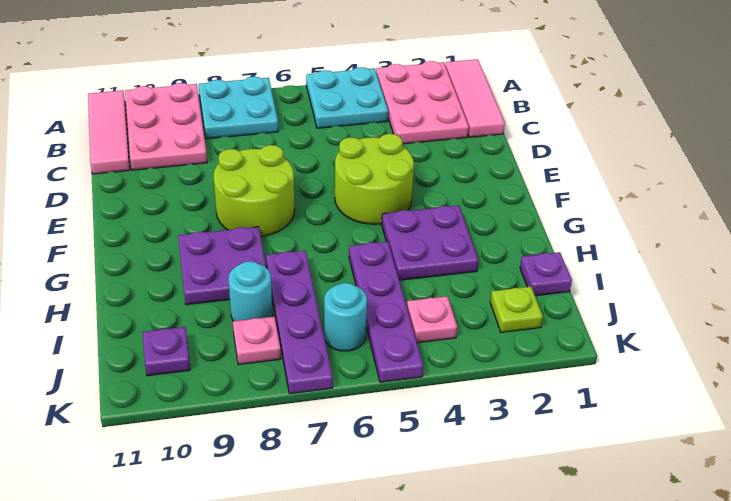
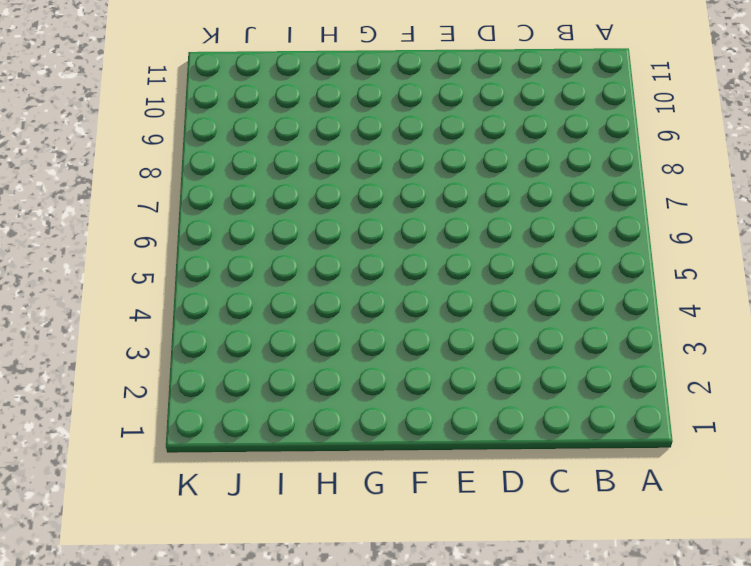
none -> pink 1x3 tile [445,59,505,137]
none -> pink 2x3 plate [376,61,469,144]
none -> cyan 2x2 plate [306,67,388,128]

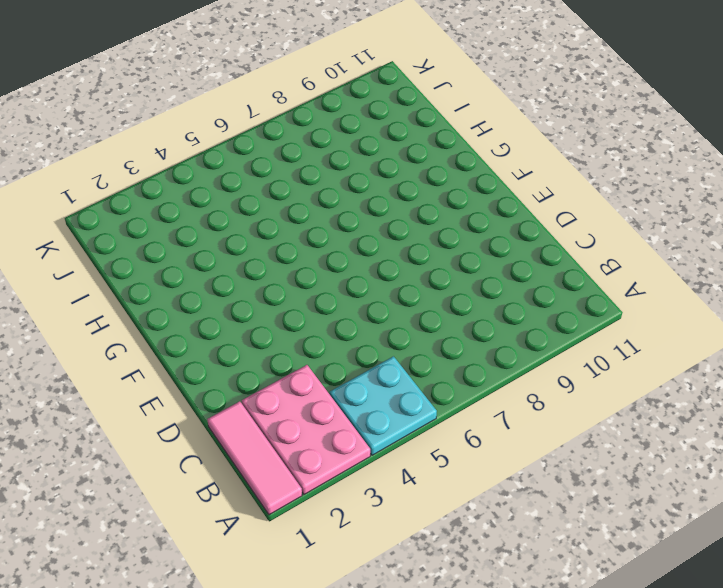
none -> cyan 2x2 plate [199,77,278,139]
none -> pink 2x3 plate [125,83,207,170]
none -> pink 1x3 tile [88,90,130,174]

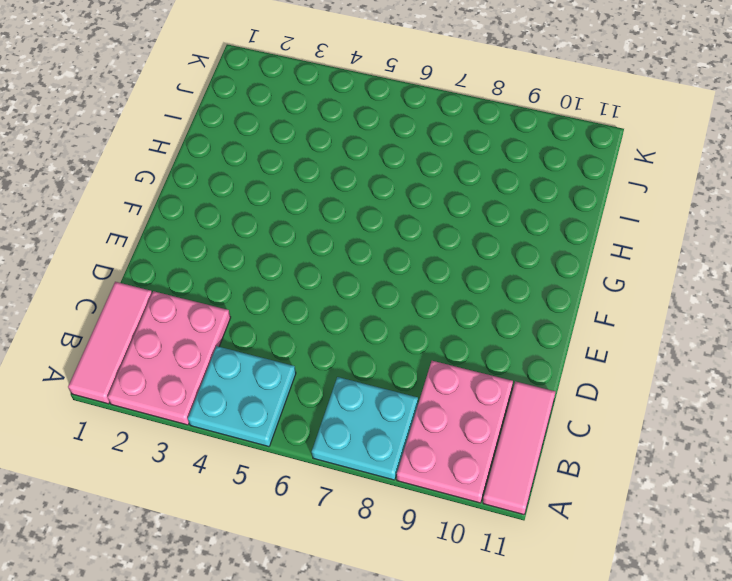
none -> lime 2x2 round brick [335,134,414,224]
none -> lime 2x2 round brick [214,145,295,237]
none -> purple 2x2 plate [382,206,479,280]

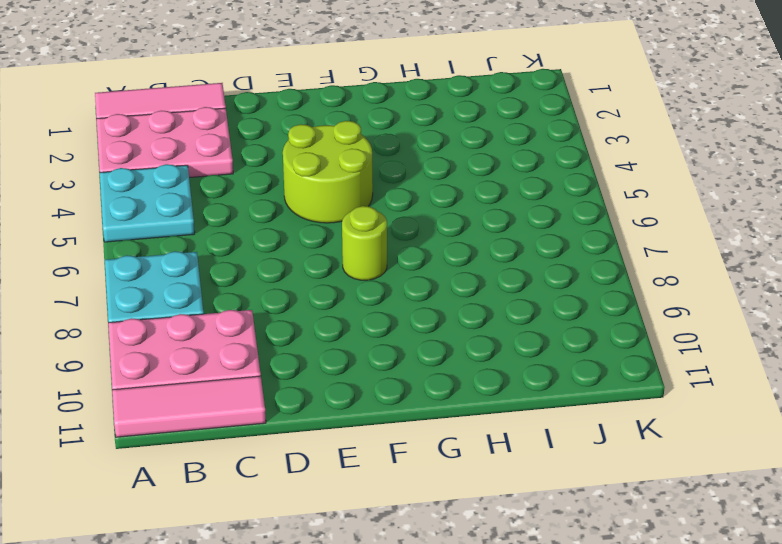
lime 1x1 round brick [342,206,387,280] -> lime 2x2 round brick [214,145,295,237]
none -> purple 2x2 plate [382,206,479,280]
none -> purple 2x2 plate [178,227,266,305]
none -> purple 1x4 plate [349,242,423,382]

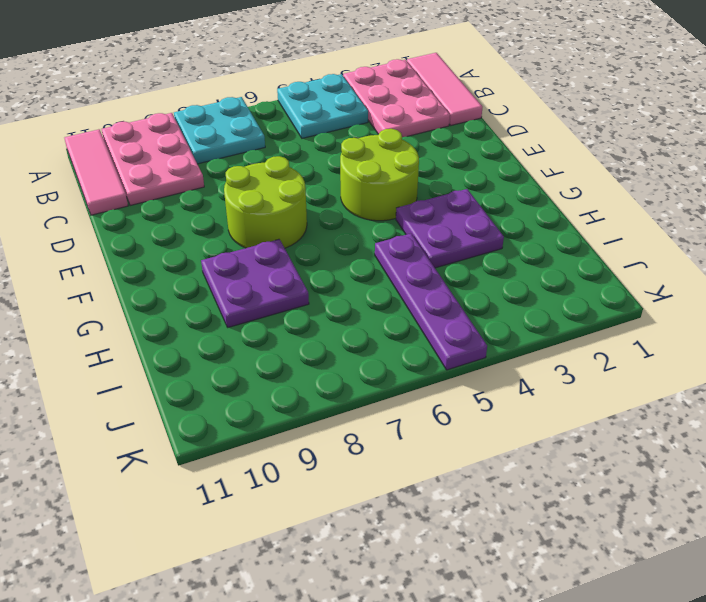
none -> purple 1x4 plate [266,251,333,394]
none -> purple 1x1 plate [520,252,572,296]
none -> cyan 1x1 round brick [228,261,272,321]

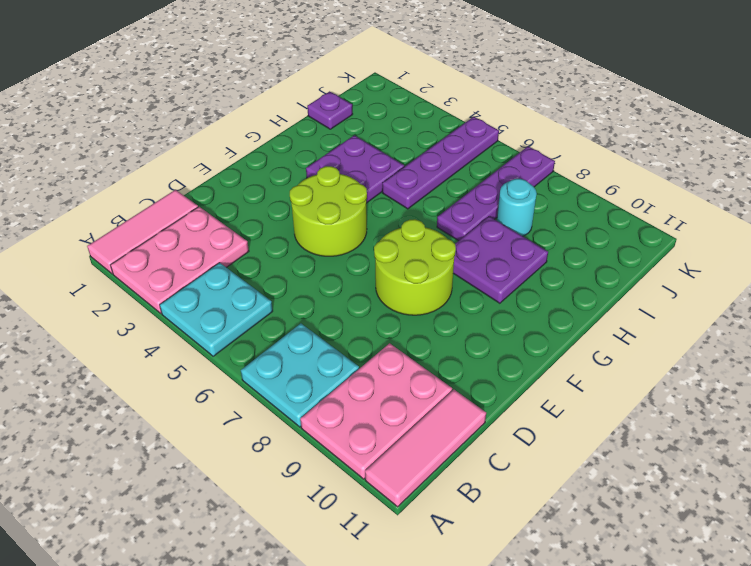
none -> lime 1x1 plate [490,287,543,332]
none -> pink 1x1 plate [407,296,457,343]
none -> cyan 1x1 round brick [324,283,367,351]

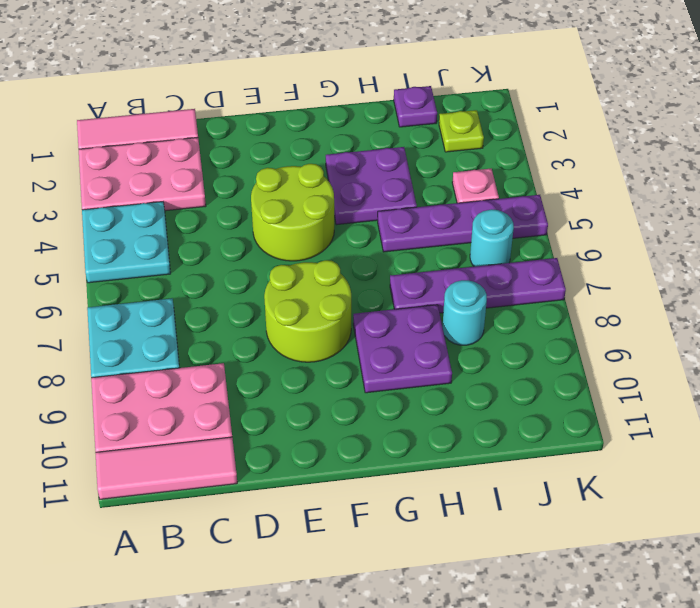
none -> pink 1x1 plate [233,316,281,365]
none -> purple 1x1 plate [143,327,190,376]

